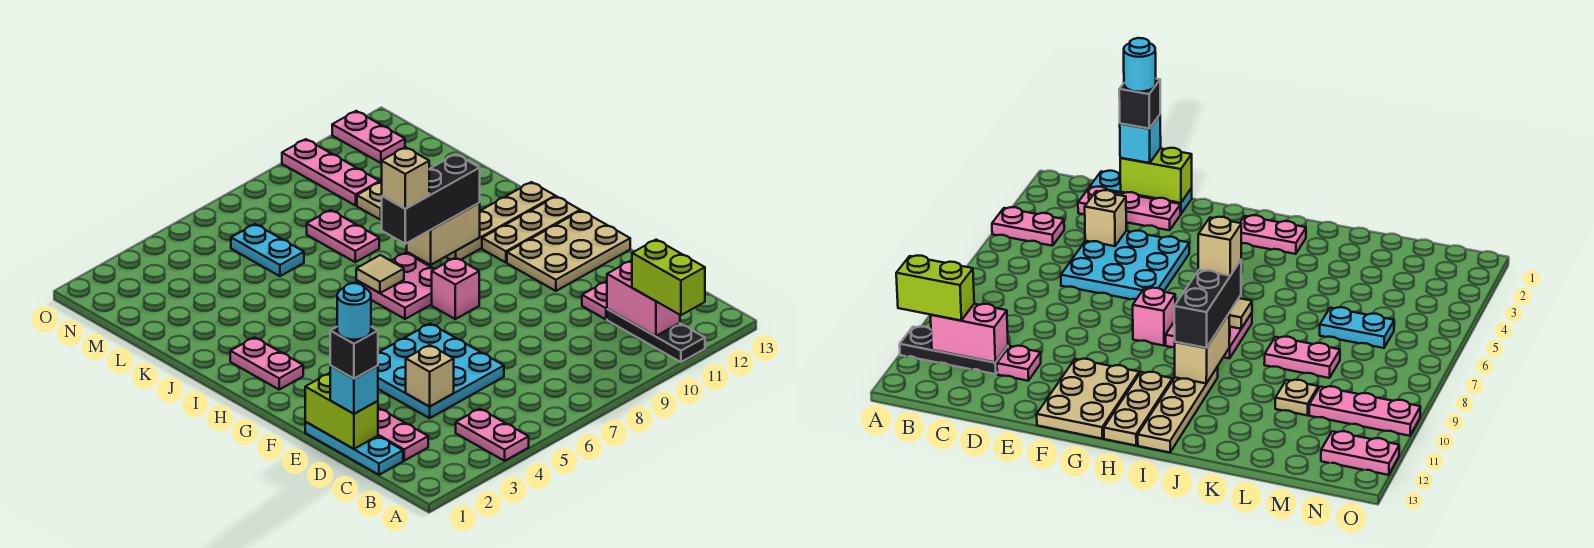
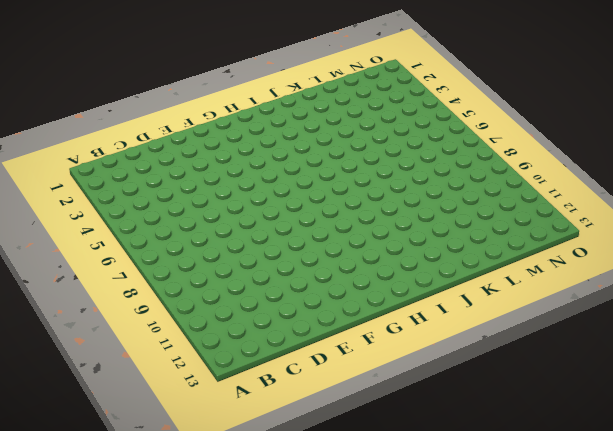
none -> pink 1x2 plate [456,409,529,461]
none -> black 1x3 plate [607,309,705,362]
none -> cyan 1x3 plate [305,422,403,475]

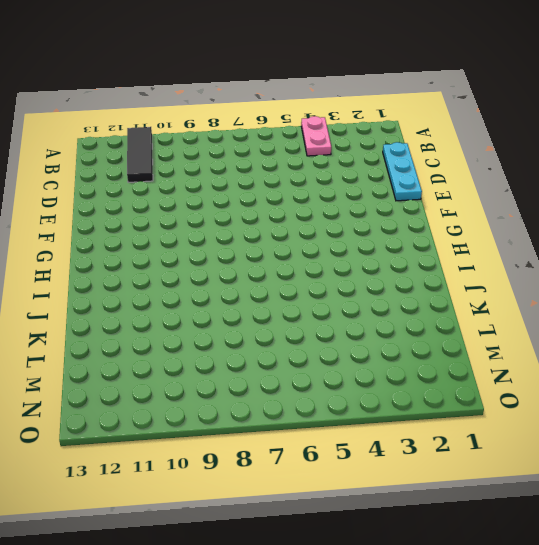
black 1x3 tile [127,127,153,182] -> black 1x3 plate [607,309,705,362]
none -> pink 1x3 plate [378,408,428,461]
none -> cyan 3x3 plate [378,324,504,418]
none -> pink 1x1 plate [582,282,607,319]

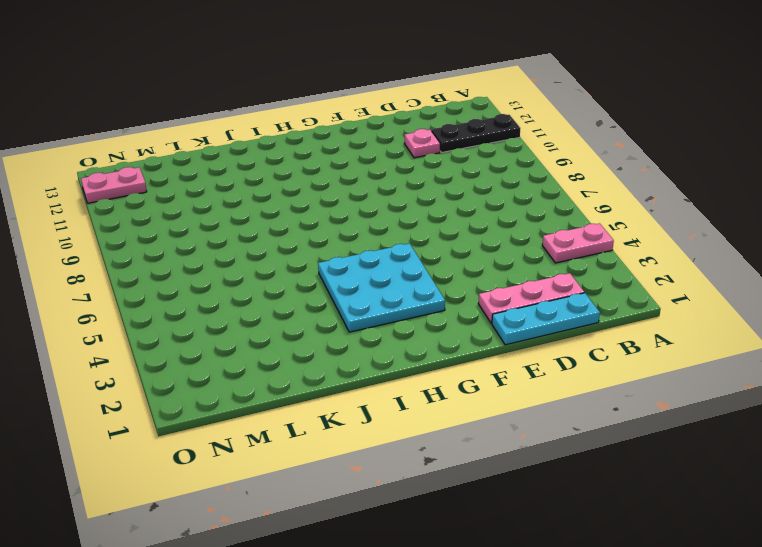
cyan 3x3 plate [318,243,445,332] -> cyan 3x3 plate moved to [378,324,504,418]
none -> tan 2x3 plate [507,211,630,291]
none -> pink 1x1 brick [432,258,479,319]
none -> pink 1x2 plate [230,337,303,389]

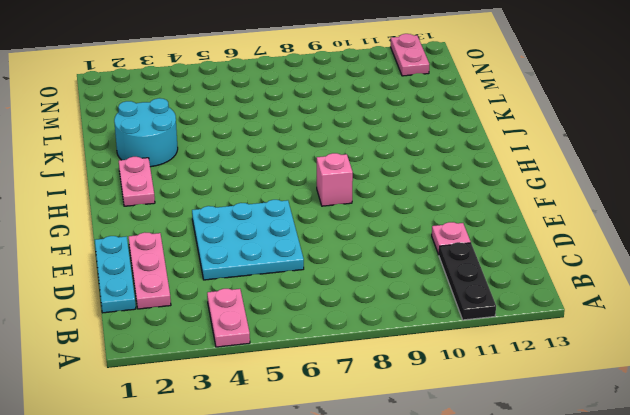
cyan 2x2 round brick [114,98,178,167] -> none
none -> tan 2x3 plate [507,211,630,291]
none -> pink 2x2 plate [356,253,434,319]
none -> tan 1x3 plate [482,196,580,263]

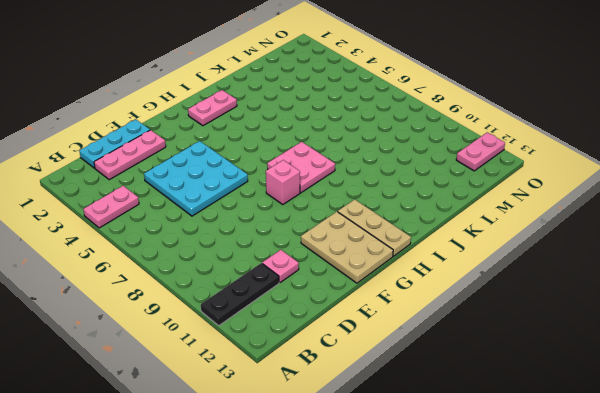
none -> tan 1x4 plate [446,182,555,260]
none -> pink 1x2 plate [307,210,379,262]
none -> cyan 1x2 plate [231,224,304,276]

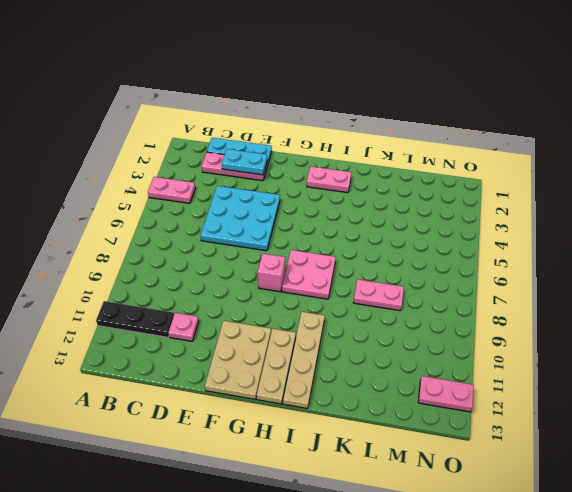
cyan 1x2 plate [222,149,267,175] -> cyan 1x2 plate moved to [231,224,304,276]
none -> tan 1x1 plate [357,182,382,220]
none -> pink 1x3 plate [282,139,380,206]
none -> pink 1x2 brick [607,261,680,336]

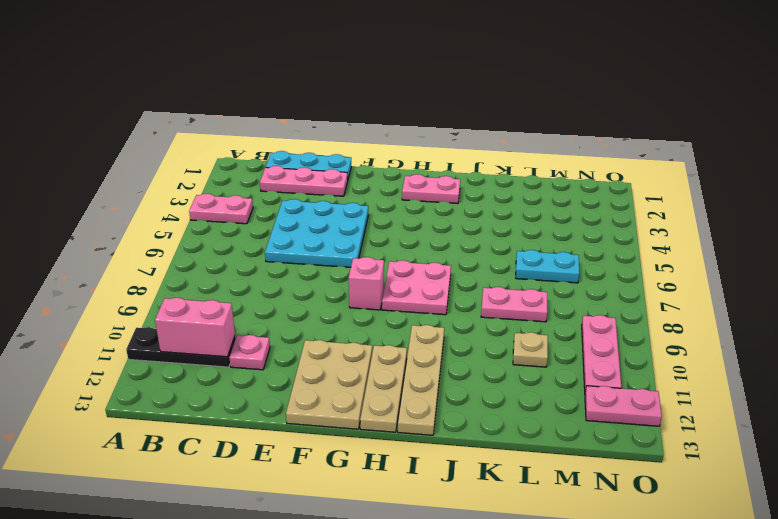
pink 1x3 plate [582,315,621,391] -> pink 1x3 plate turned to [282,139,380,206]
none -> lime 1x2 brick [305,373,378,449]
none -> tan 1x1 brick [406,345,454,407]
none -> tan 1x1 tile [356,255,404,293]

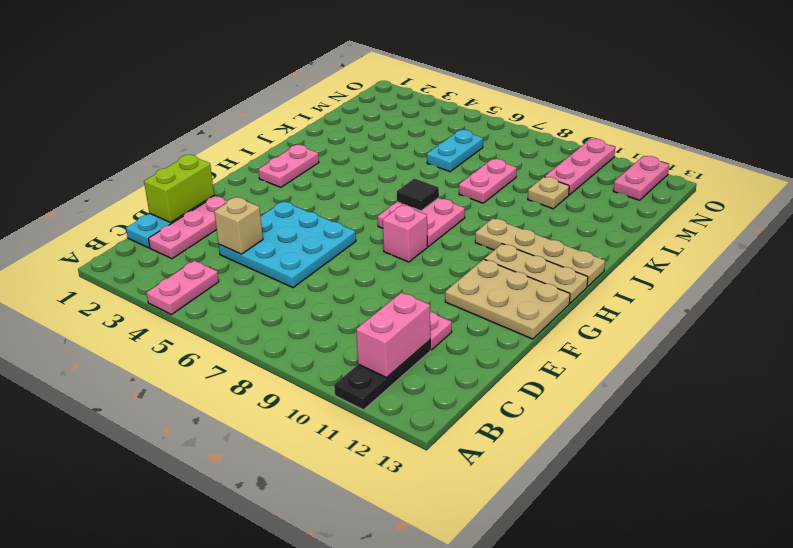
black 1x1 tile [397,178,439,211] -> tan 1x1 tile [356,255,404,293]
none -> tan 1x2 brick [407,203,480,265]
none -> lime 1x2 brick [632,240,705,315]
none -> cyan 1x1 brick [330,366,378,414]

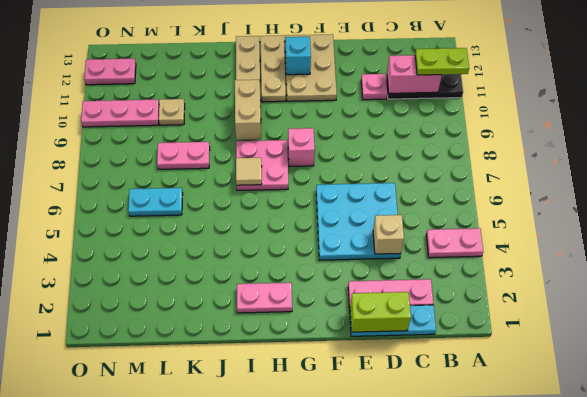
lime 1x2 plate [415,48,469,75] -> lime 1x2 brick [632,240,705,315]
cyan 1x1 brick [285,37,311,75] -> cyan 1x1 brick moved to [330,366,378,414]
none -> black 1x3 brick [382,154,480,244]
none -> black 1x1 brick [330,327,378,379]
none -> tan 1x1 brick [382,147,429,209]

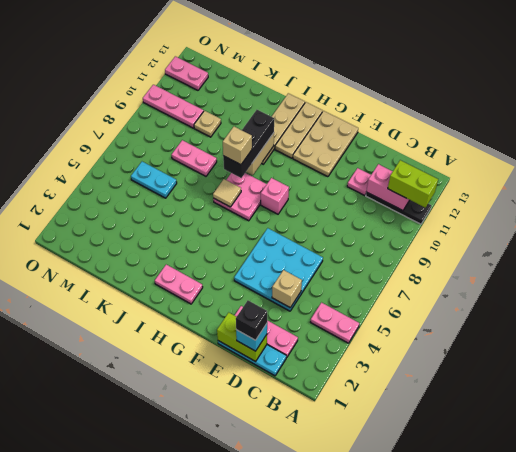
none -> cyan 1x1 round brick [337,283,371,340]

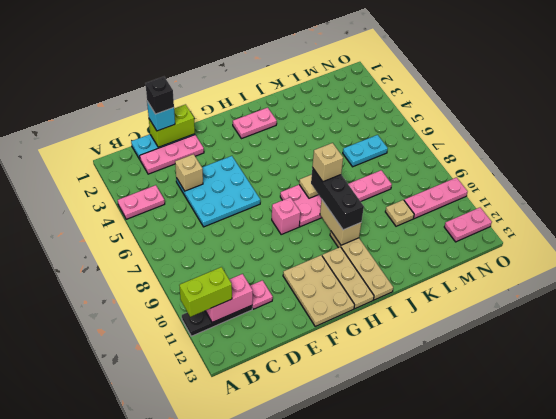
none -> cyan 1x1 round brick [337,283,371,340]

